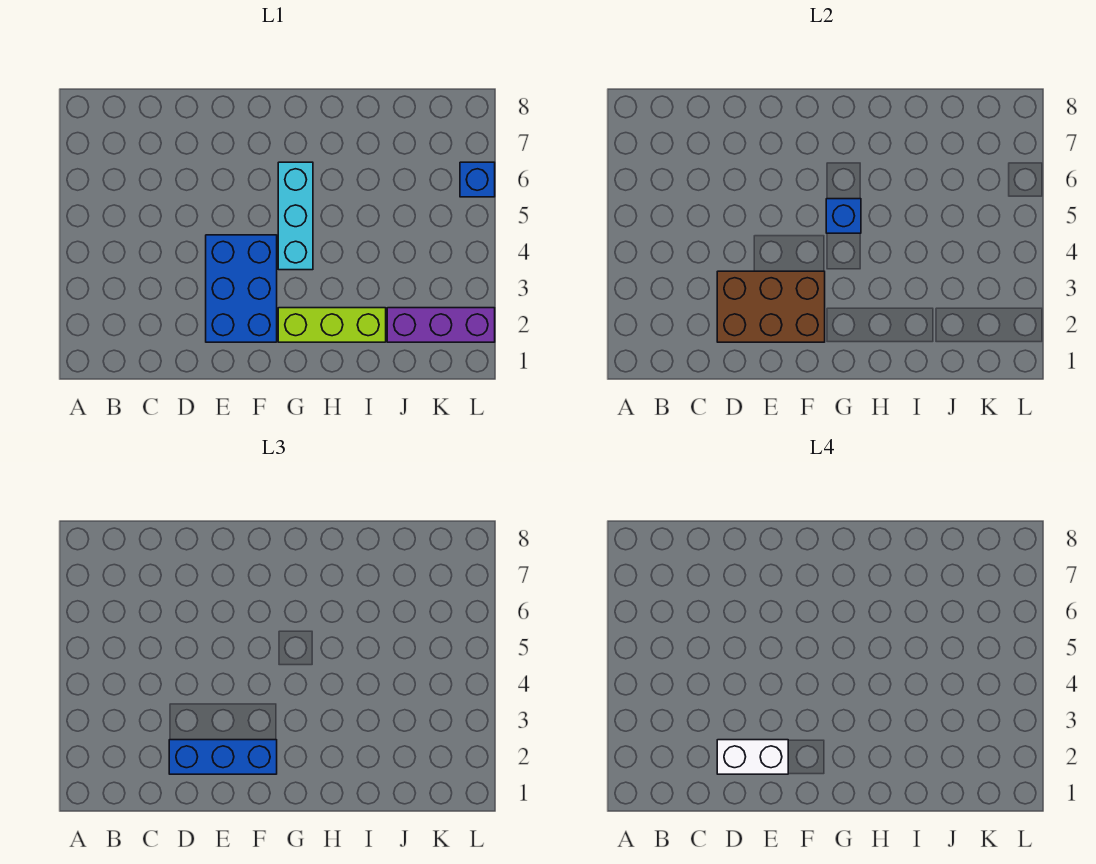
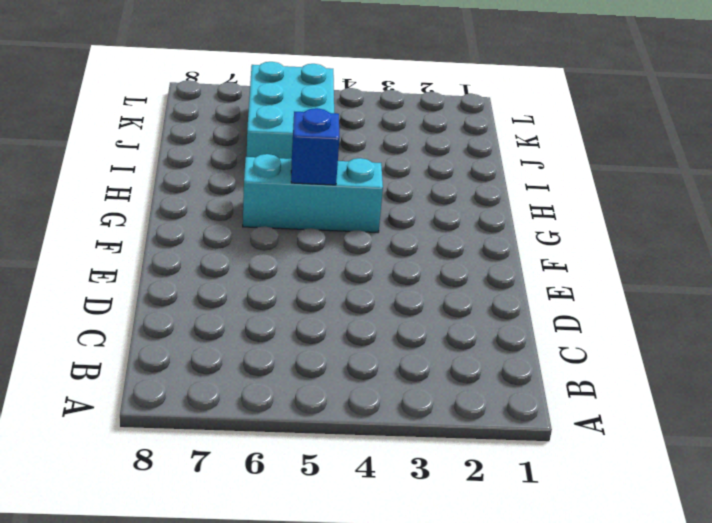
cyan 2x3 brick [247,62,334,159] -> none
none -> blue 2x3 brick [206,235,277,342]
none -> lime 1x3 brick [278,308,386,342]

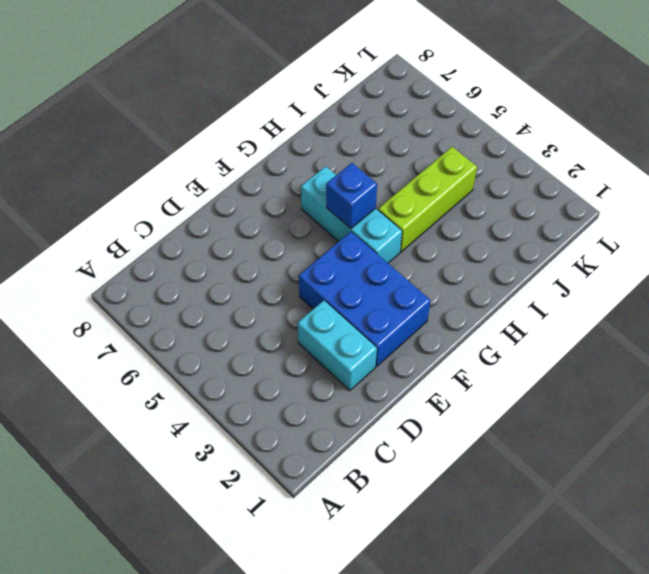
cyan 1x2 brick [298,300,377,391] -> none
lime 1x3 brick [378,147,477,252] -> lime 1x3 brick moved to [278,308,386,342]
none -> purple 1x3 brick [387,308,495,342]
none -> blue 1x1 brick [460,162,495,197]

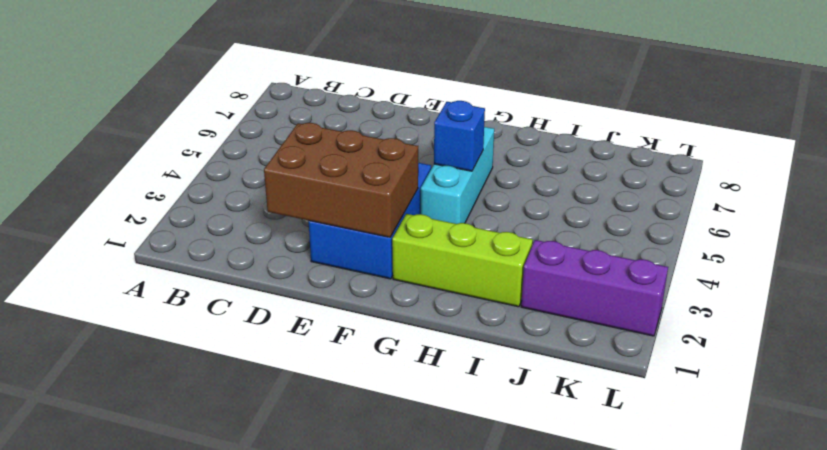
none -> blue 1x1 brick [460,162,495,197]
none -> blue 1x3 brick [169,740,277,774]

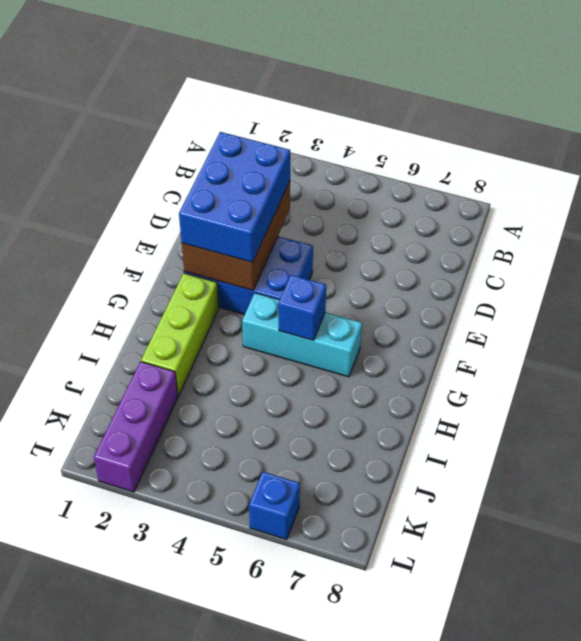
blue 2x3 brick [179,132,290,262] -> blue 1x3 brick [169,740,277,774]
none -> white 1x2 brick [717,740,788,774]

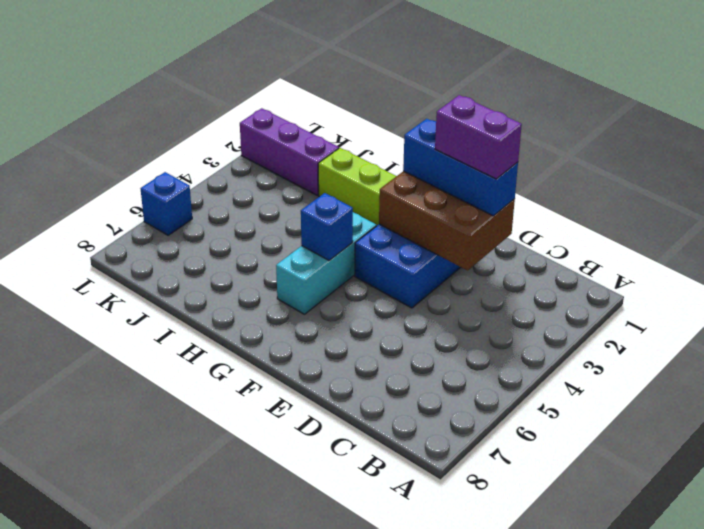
purple 1x2 brick [435,95,522,179] -> white 1x2 brick [717,740,788,774]

